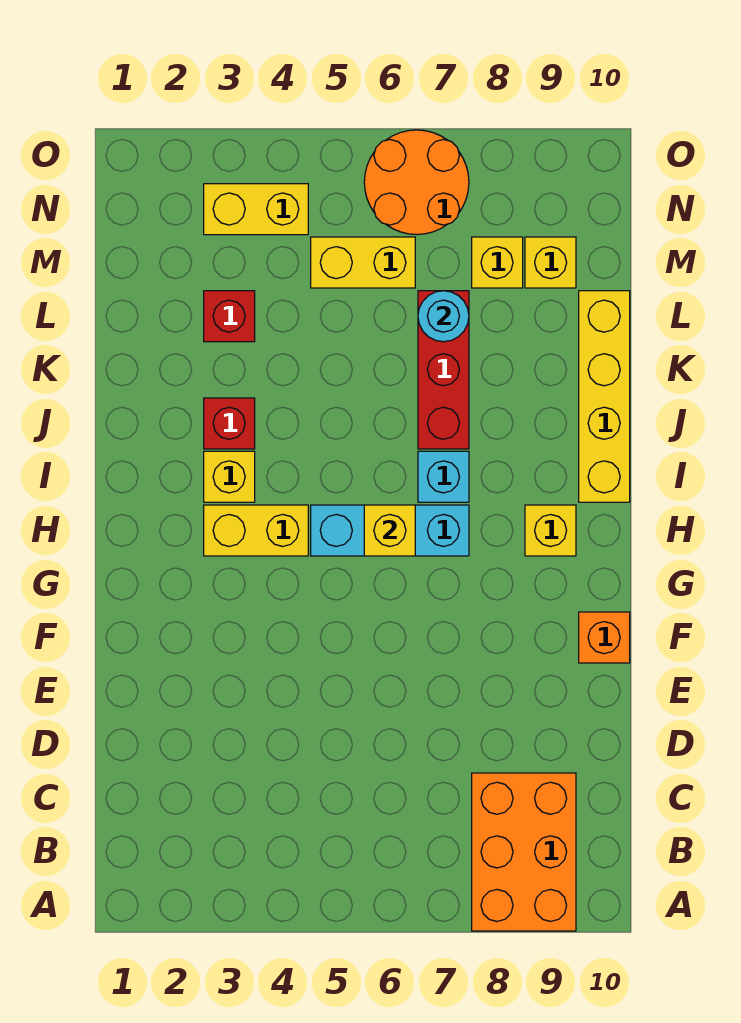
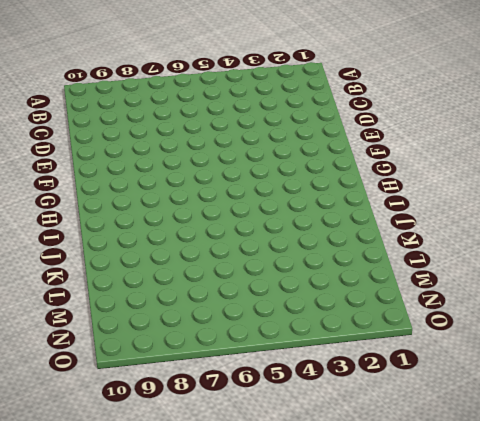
none -> orange 2x3 brick [472,773,576,931]
none -> orange 1x1 brick [579,612,630,663]
none -> yellow 1x2 brick [204,505,308,556]

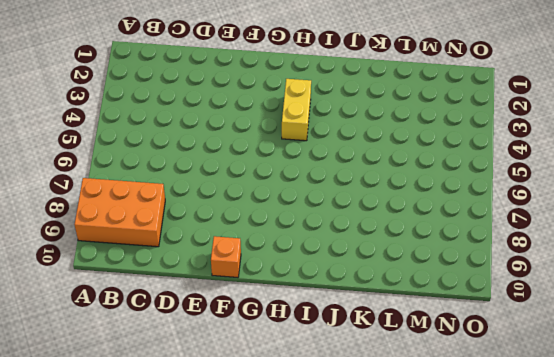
none -> cyan 1x3 brick [311,505,469,556]
none -> yellow 1x1 brick [525,505,576,556]
none -> yellow 1x1 brick [204,451,255,502]

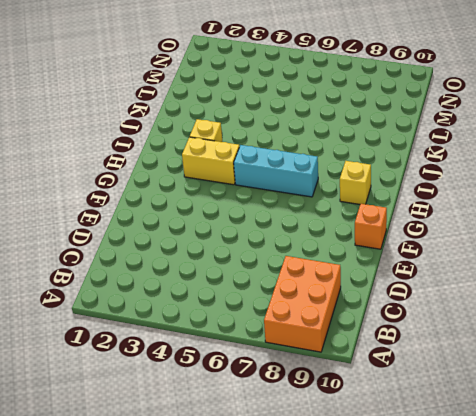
none -> cyan 1x1 brick [418,451,469,502]
none -> yellow 1x4 brick [579,291,630,502]
none -> red 1x1 brick [204,398,255,449]

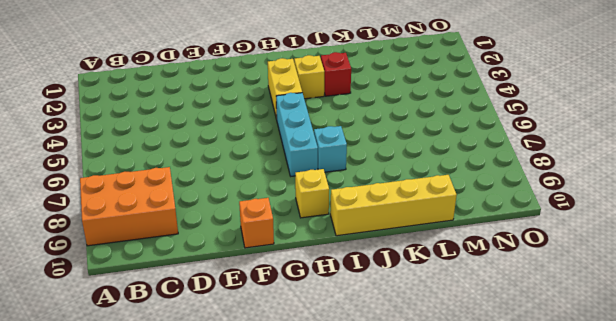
none -> red 1x3 brick [418,291,469,449]
none -> red 1x1 brick [204,291,255,342]
none -> yellow 1x2 brick [311,237,415,288]

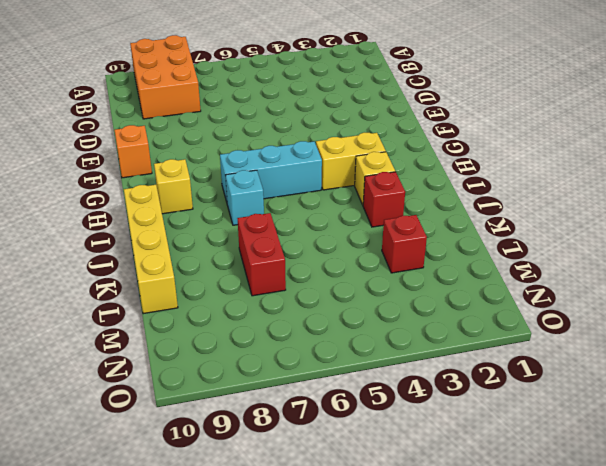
red 1x2 brick [237,213,286,296] -> red 1x3 brick [418,291,469,449]
none -> yellow 1x2 brick [311,237,415,288]
none -> yellow 1x1 brick [472,237,523,288]
none -> yellow 1x1 brick [525,237,576,288]

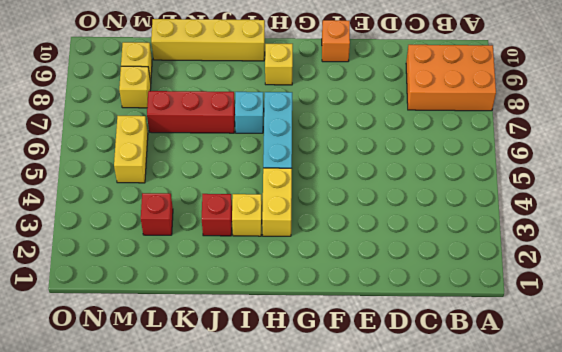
none -> yellow 1x2 brick [204,184,308,235]
none -> orange 2x2 round brick [364,130,469,235]
none -> yellow 1x1 brick [364,505,415,556]

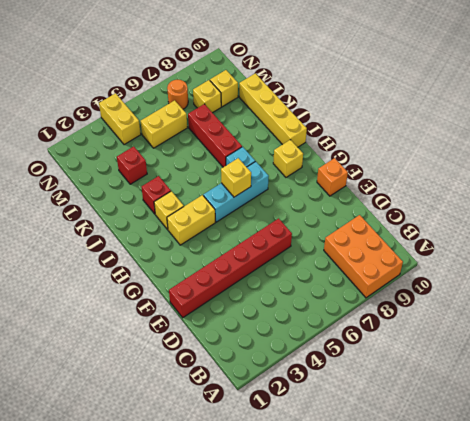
red 1x6 brick [169,218,292,318] -> none
yellow 1x2 brick [99,93,141,145] -> yellow 1x2 brick turned to [204,184,308,235]
orange 1x1 round brick [167,80,188,109] -> orange 2x2 round brick [364,130,469,235]
none -> cyan 1x1 round brick [418,291,469,342]

